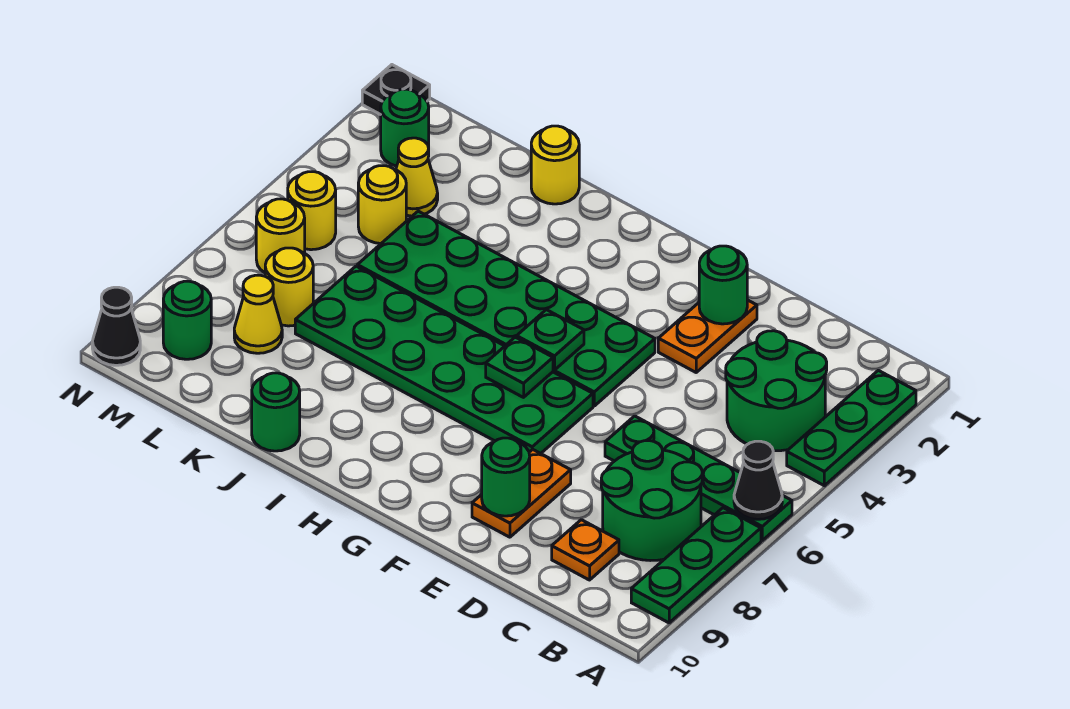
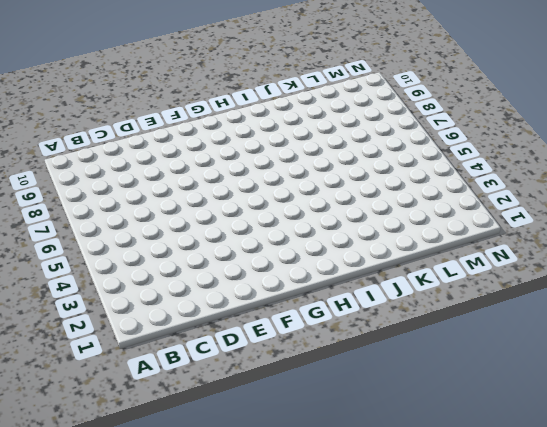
none -> green 1x3 plate [787,370,916,486]
none -> green 1x4 plate [605,416,792,540]
none -> green 1x3 plate [631,508,761,623]

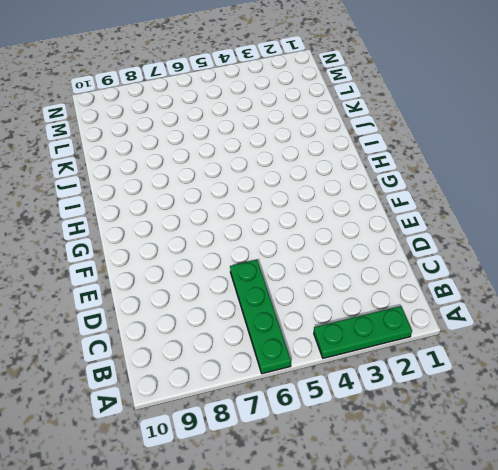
none -> green 1x3 plate [631,508,761,623]
none -> green 2x2 round brick [726,331,827,451]
none -> green 2x2 round brick [601,441,702,561]

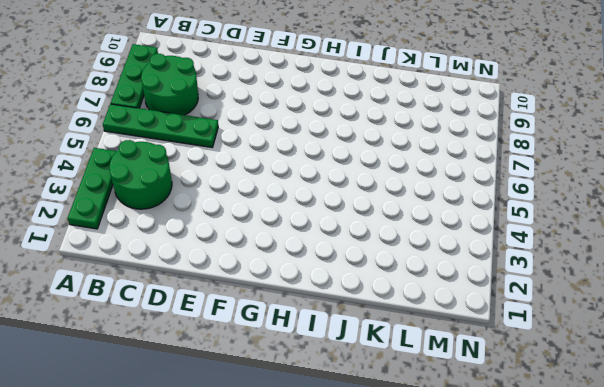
none -> orange 1x1 plate [552,520,619,580]
none -> orange 1x2 plate [658,300,757,372]
none -> orange 1x2 plate [472,449,571,537]

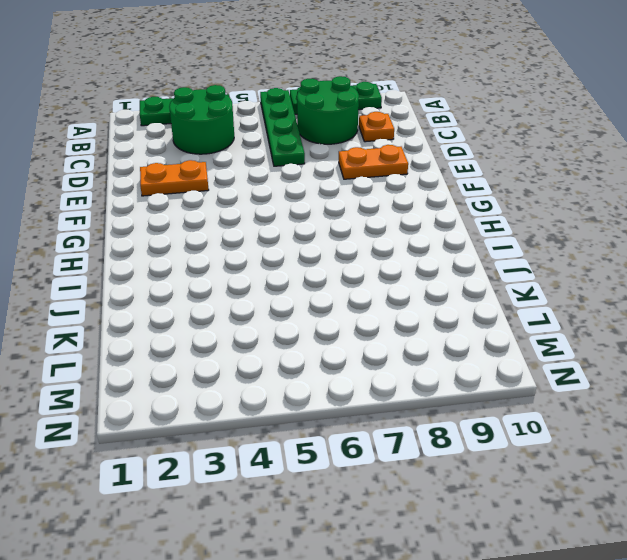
none -> green 2x6 plate [357,211,655,406]
none -> green 2x6 plate [295,266,593,454]
none -> yellow 1x1 round brick [531,126,579,204]

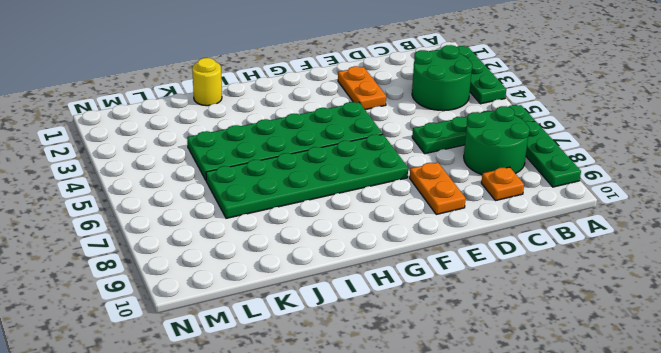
none -> green 1x1 round brick [252,373,300,451]
none -> yellow 1x1 cone [396,138,438,216]
none -> yellow 1x1 round brick [358,166,406,243]

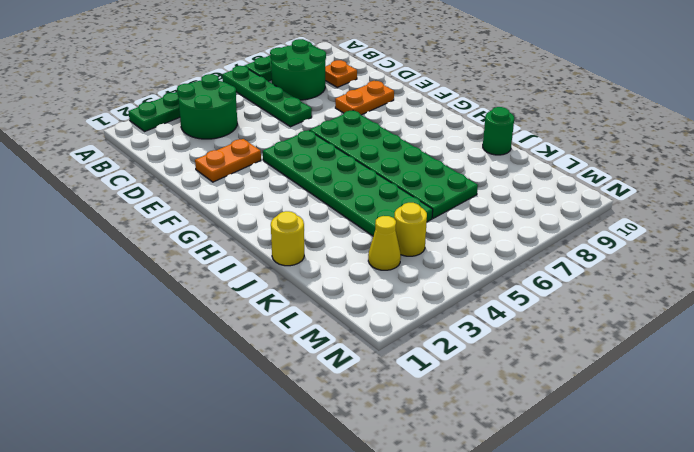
none -> yellow 1x1 round brick [265,248,313,326]
none -> yellow 1x1 cone [234,275,282,353]
none -> green 1x1 round brick [381,89,429,166]

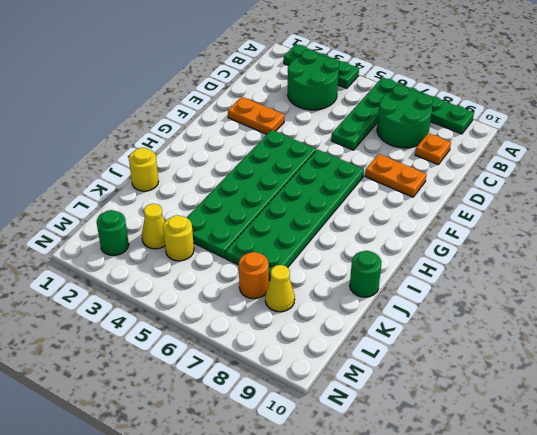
orange 1x1 round brick [239,252,269,299] -> yellow 1x1 round brick [265,248,313,326]
none -> yellow 1x1 round brick [288,172,336,250]
none -> yellow 1x1 round brick [256,199,305,273]
none -> green 1x1 round brick [163,281,211,359]

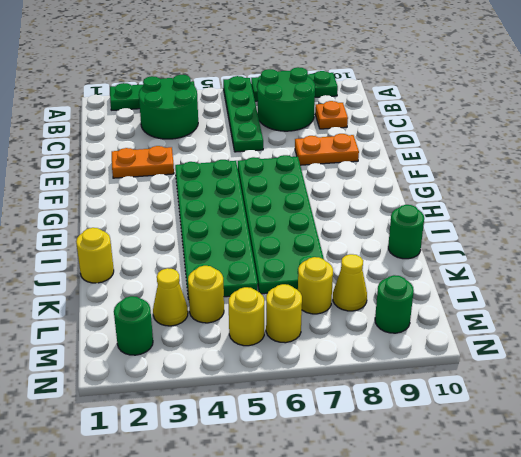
none -> black 1x1 plate [362,65,430,115]
none -> black 1x1 cone [92,287,140,365]
none -> black 1x1 cone [734,441,782,519]

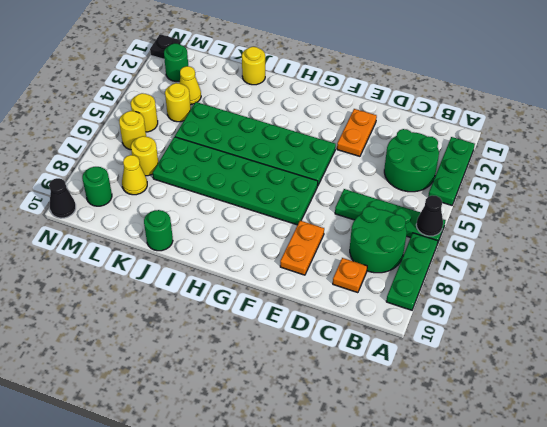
none -> green 1x1 round brick [699,246,747,324]
none -> green 1x1 round brick [482,438,530,516]
none -> green 1x1 plate [517,310,584,370]

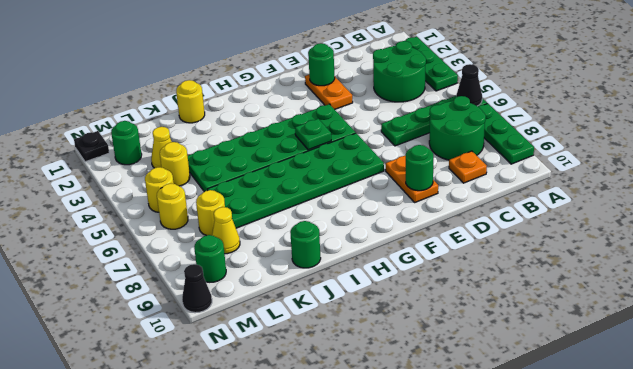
none -> green 1x1 plate [486,337,553,397]

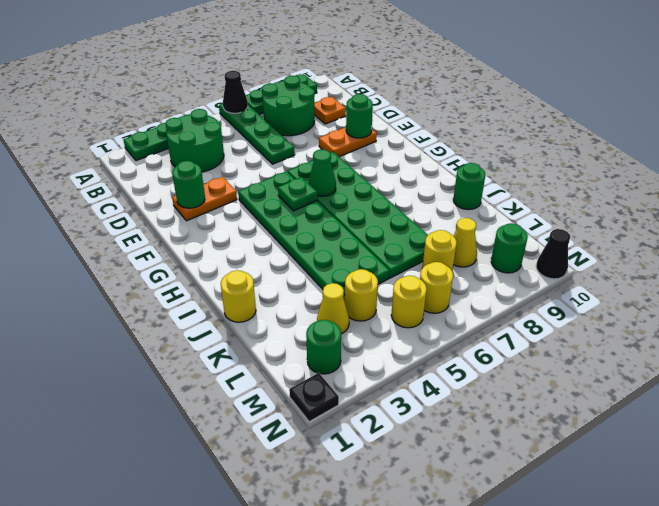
green 1x1 cone [308,149,336,196] -> green 1x1 plate [486,337,553,397]

